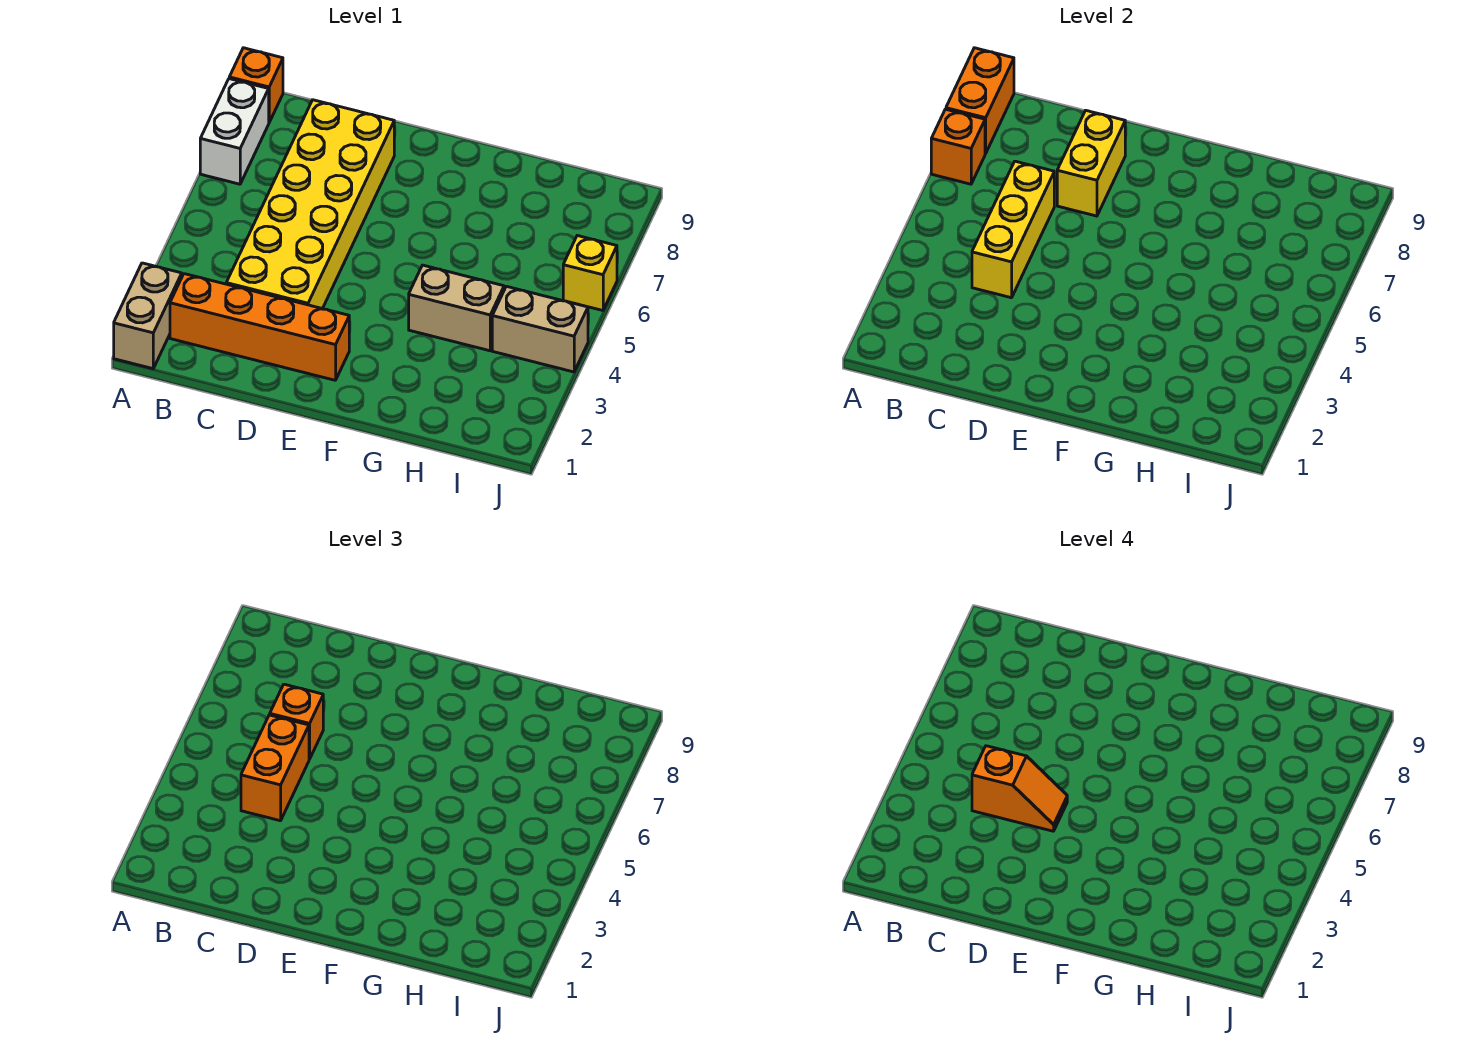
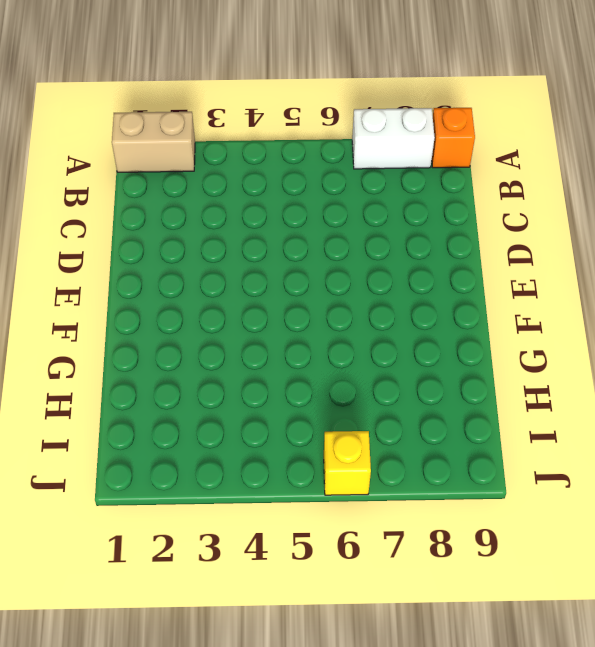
none -> orange 1x4 brick [170,274,349,380]
none -> yellow 2x6 brick [226,100,394,309]
none -> tan 1x2 brick [409,265,504,351]

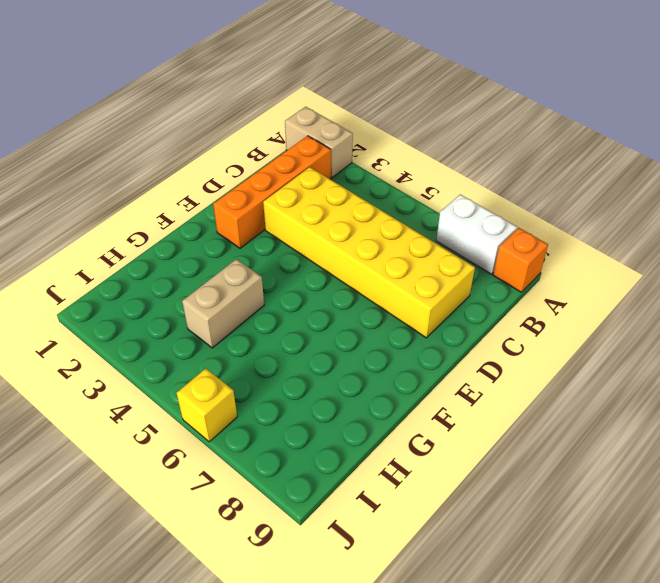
none -> tan 1x2 brick [492,286,588,372]
none -> orange 1x1 brick [931,109,985,184]
none -> orange 1x2 brick [946,48,1014,154]

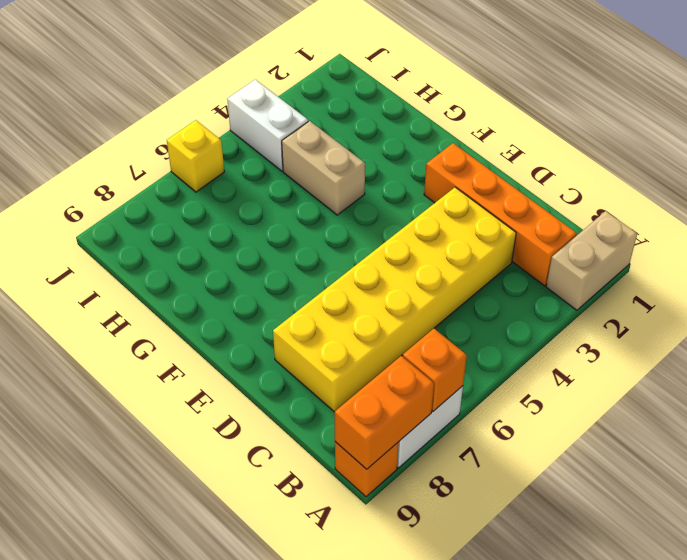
white 1x2 brick [227,79,308,171] -> tan 1x2 brick [492,286,588,372]
none -> yellow 1x3 brick [972,161,1054,298]
none -> yellow 1x2 brick [1057,111,1125,216]
none -> orange 1x2 brick [241,715,309,821]

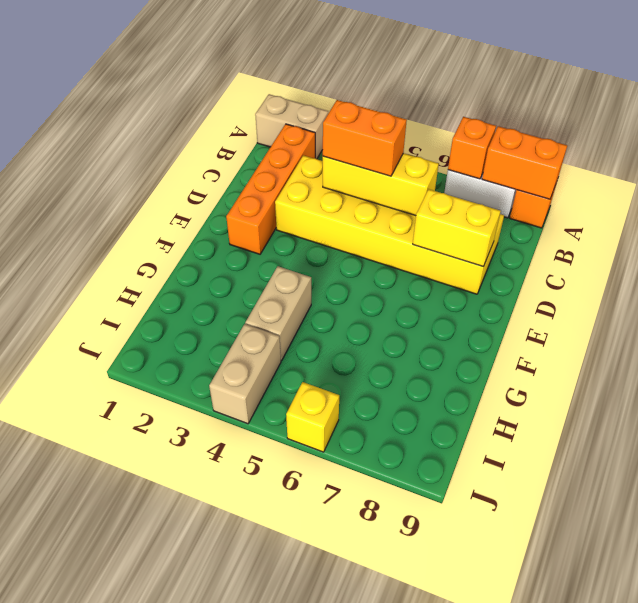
none -> orange 1x1 brick [270,684,323,759]
none -> orange 1x2 slope [972,746,1067,831]

